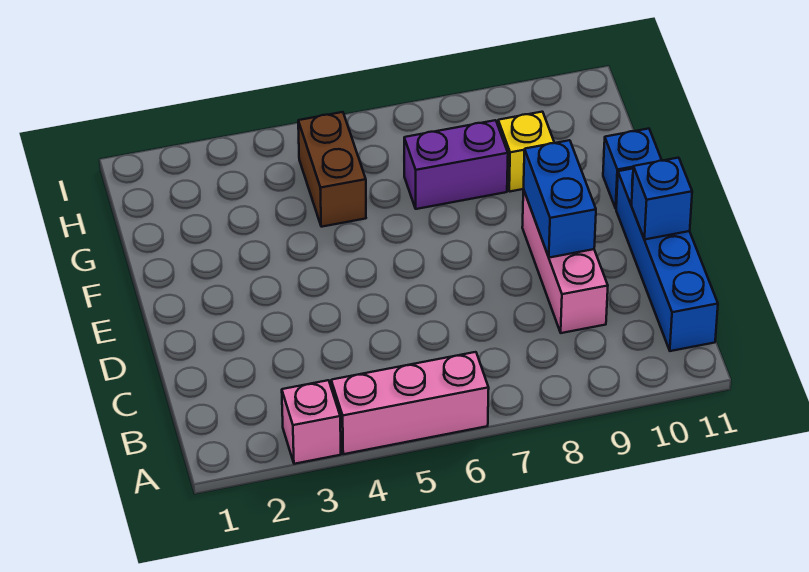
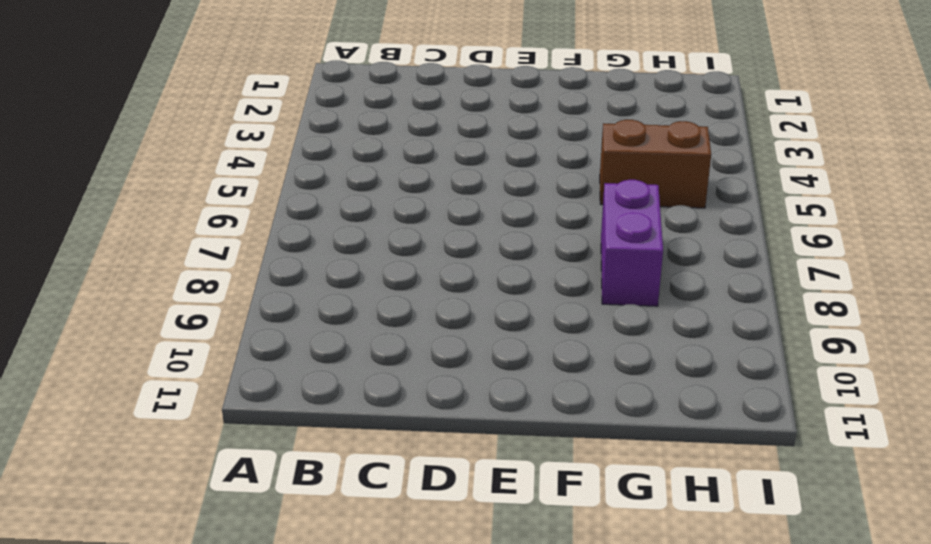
none -> pink 1x1 brick [282,380,341,464]
none -> pink 1x3 brick [331,352,489,454]

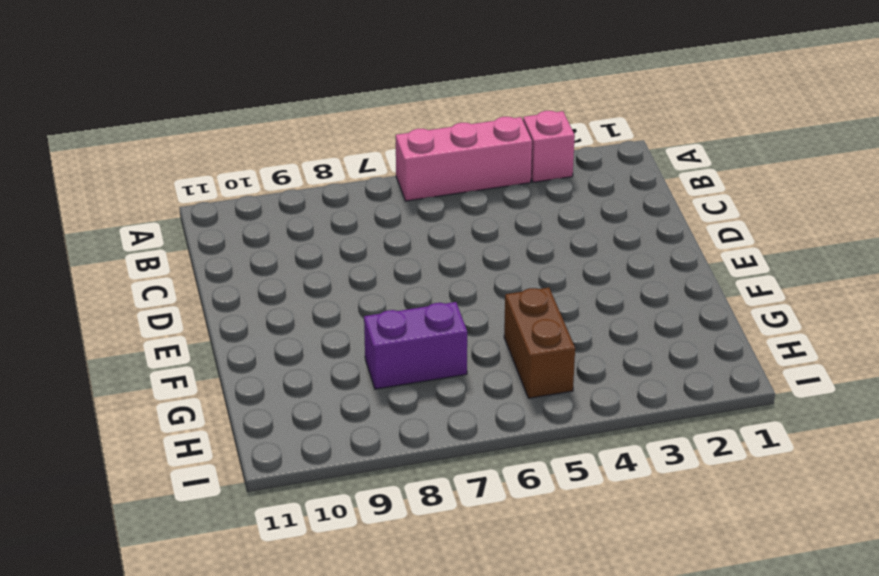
none -> blue 1x4 brick [616,169,718,351]
none -> pink 1x3 brick [522,189,608,333]

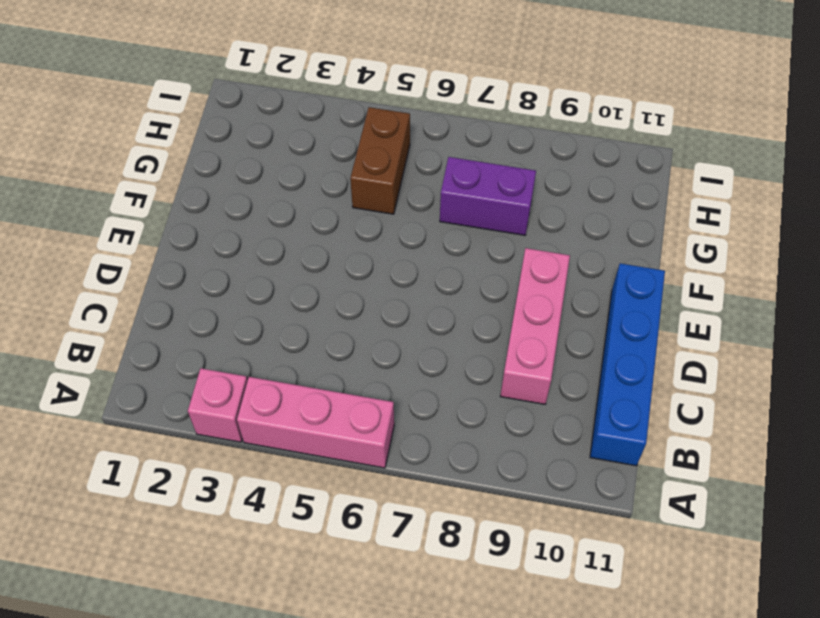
none -> blue 1x1 brick [603,129,662,208]
none -> yellow 1x1 brick [498,112,554,192]

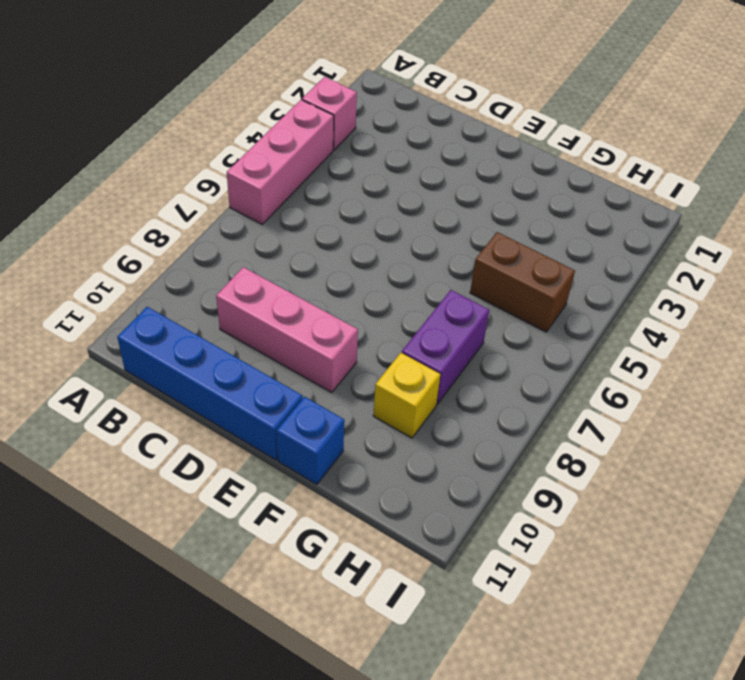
none -> blue 1x2 brick [524,140,596,258]
none -> blue 1x1 brick [631,158,692,240]

